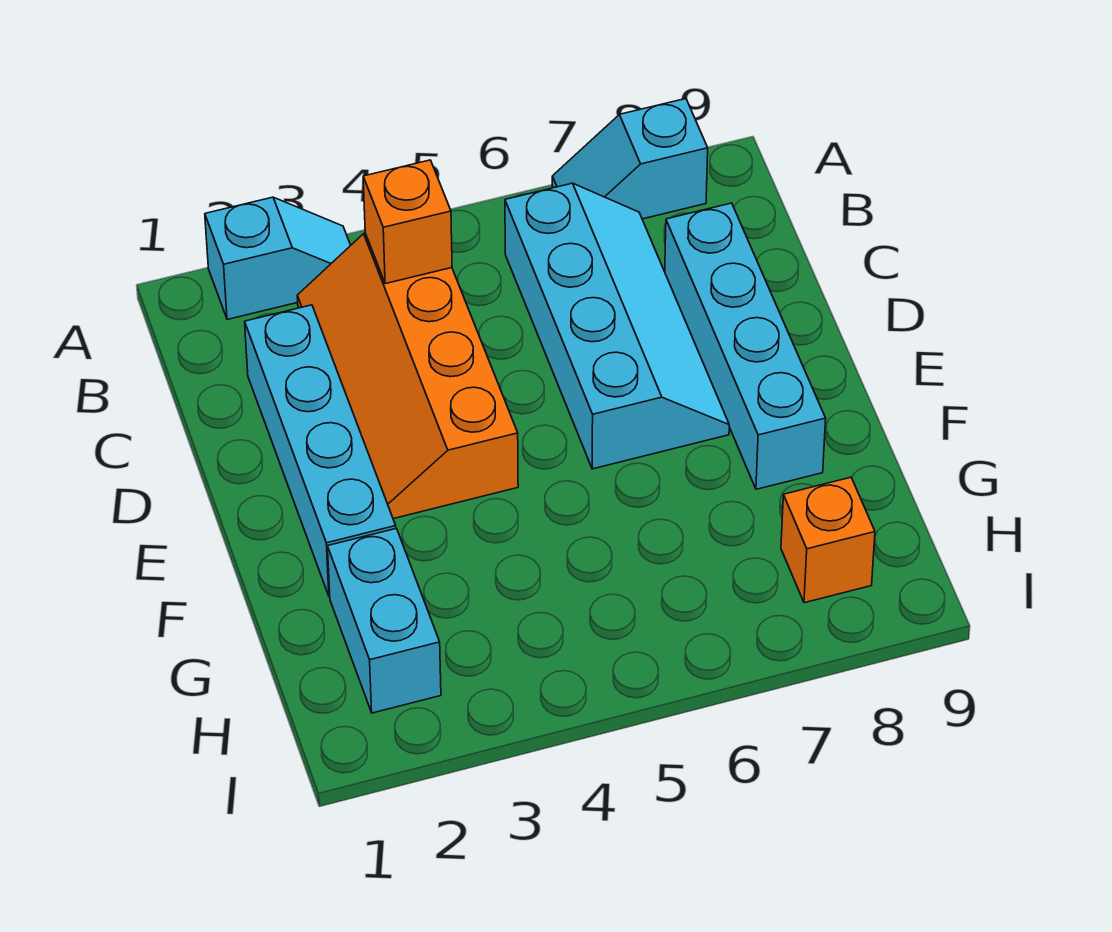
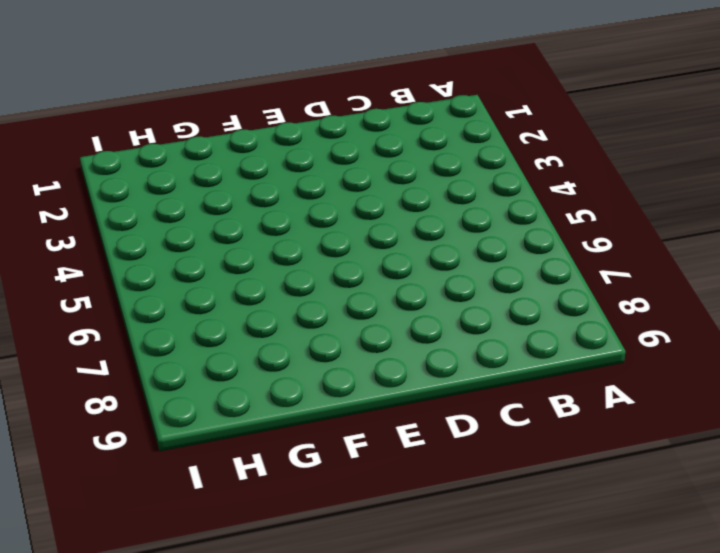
none -> cyan 1x2 slope [205,197,351,320]
none -> cyan 1x2 slope [552,99,708,219]

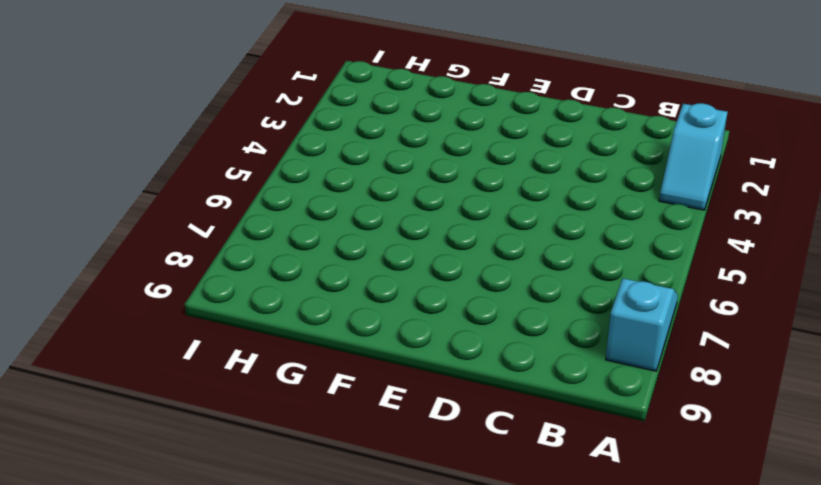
none -> orange 2x4 slope [297,233,518,519]
none -> cyan 2x4 slope [505,183,729,469]

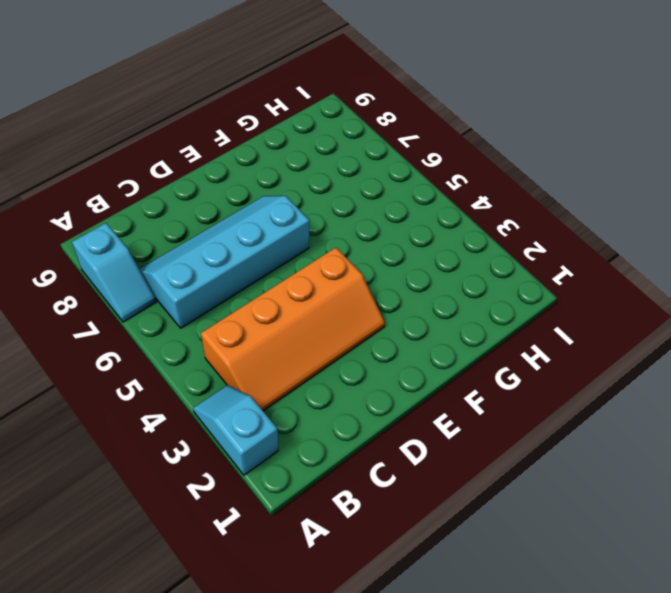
none -> cyan 1x4 brick [245,305,396,597]
none -> cyan 1x4 brick [665,203,826,489]

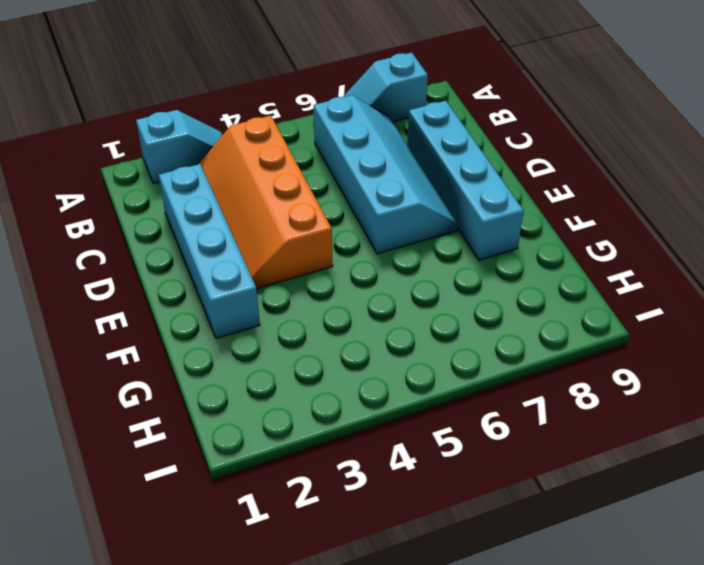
none -> cyan 1x2 brick [327,528,441,713]
none -> orange 1x1 brick [781,477,875,603]

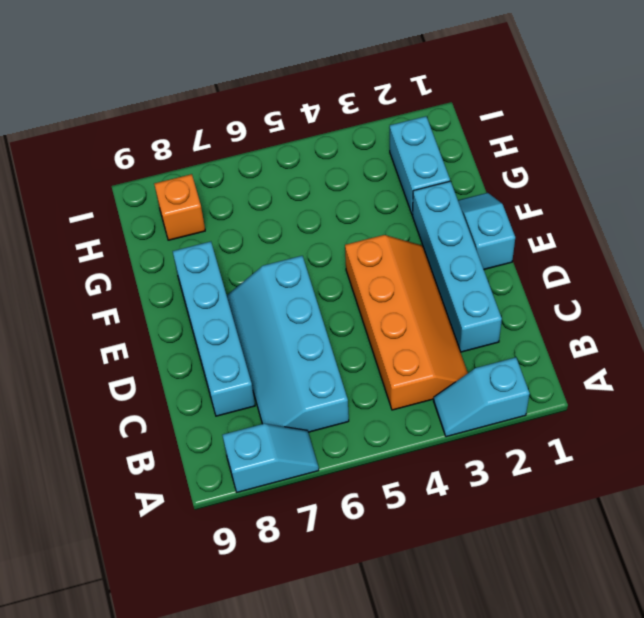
cyan 1x2 slope [458,193,515,269] -> none
none -> orange 1x1 brick [363,160,452,284]

